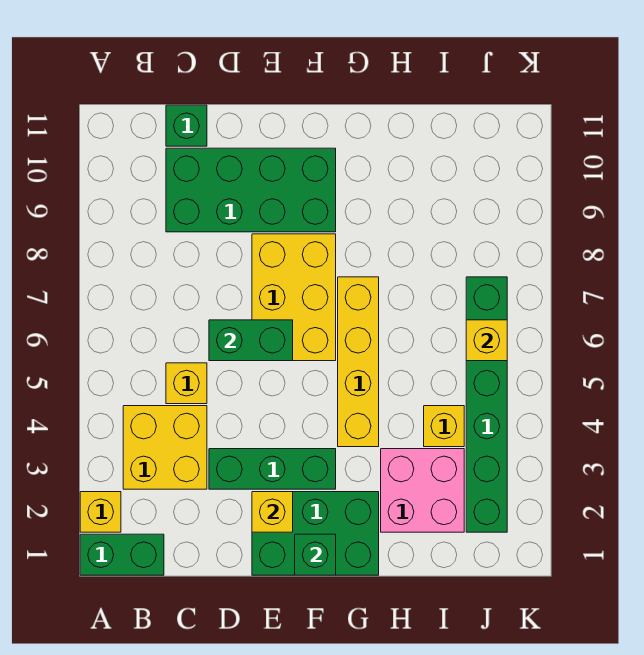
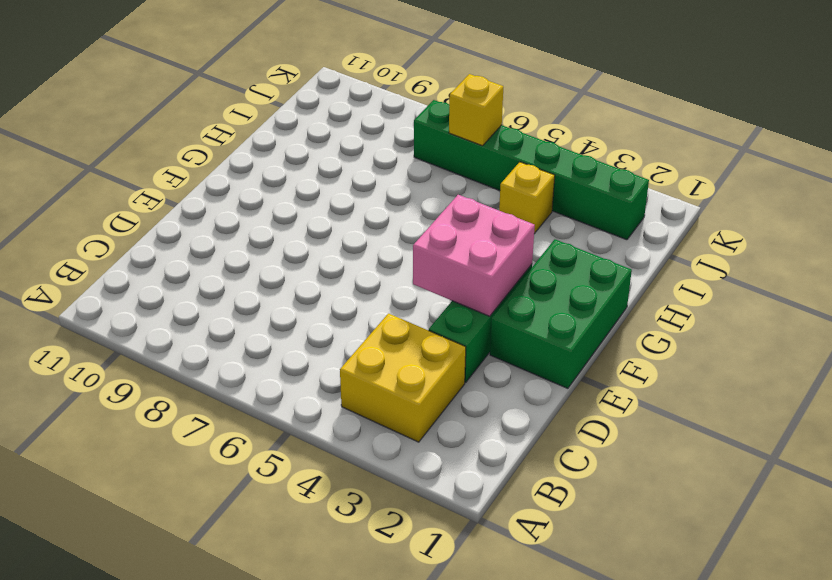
pink 2x2 brick [413,195,535,316] -> pink 2x2 brick moved to [381,449,464,532]
none -> green 1x2 brick [80,534,164,575]
none -> yellow 1x1 brick [80,492,121,532]
none -> yellow 1x1 brick [166,363,207,404]

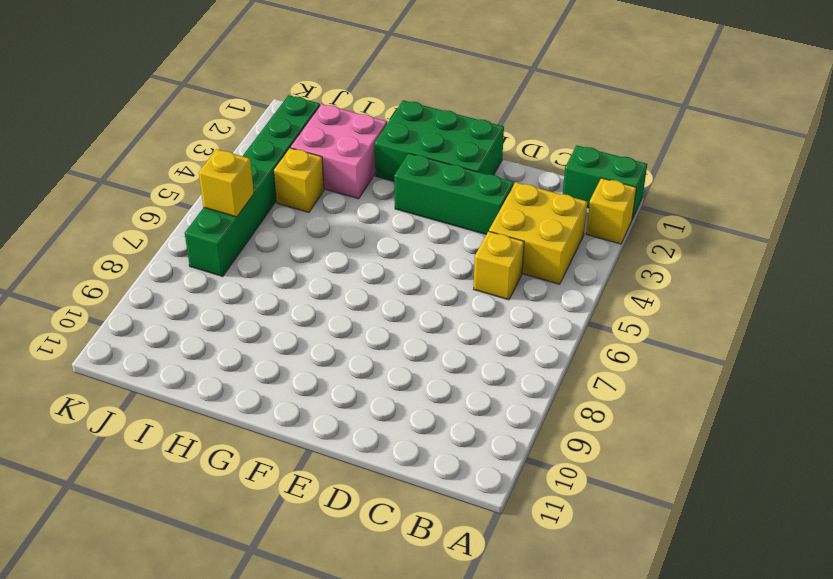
none -> green 2x4 brick [166,148,336,232]
none -> green 1x1 brick [166,105,207,146]
none -> yellow 2x3 brick [252,234,336,361]

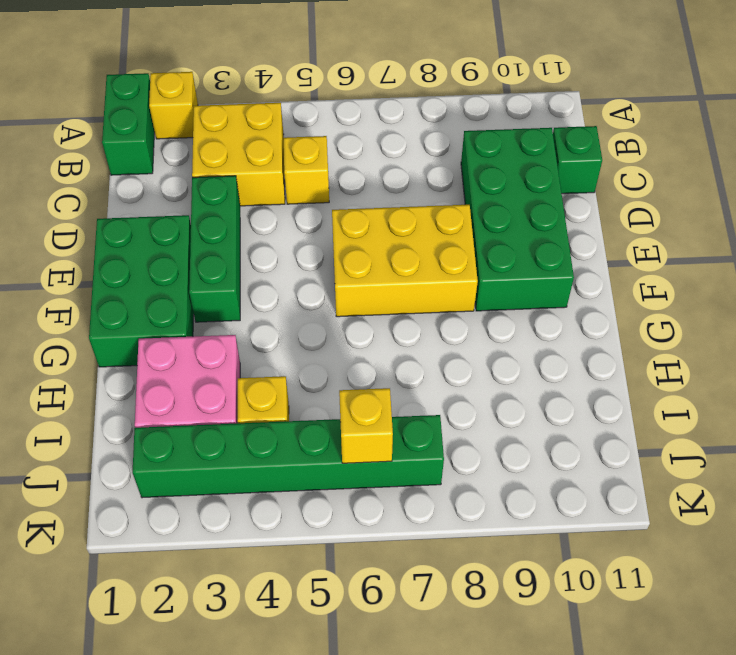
none -> yellow 1x4 brick [338,277,379,447]
none -> green 1x2 brick [209,320,293,361]
none -> yellow 1x1 brick [252,492,293,532]

